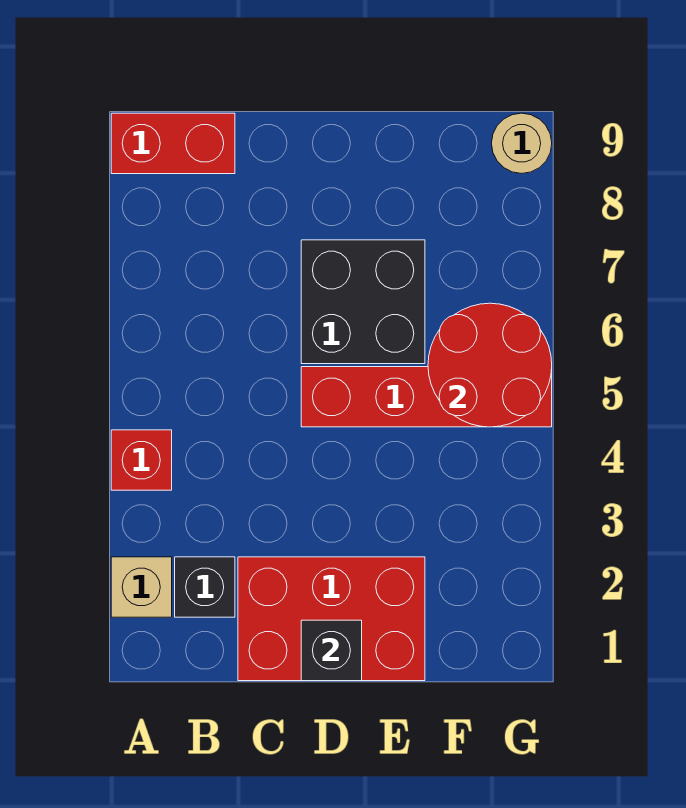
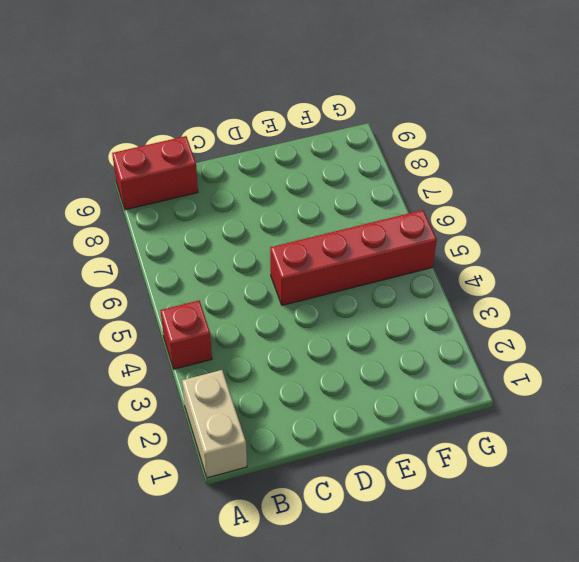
tan 1x2 brick [182,370,247,478] -> tan 1x1 brick [111,557,172,617]
none -> black 1x1 brick [175,557,235,617]
none -> red 2x3 brick [238,557,425,681]

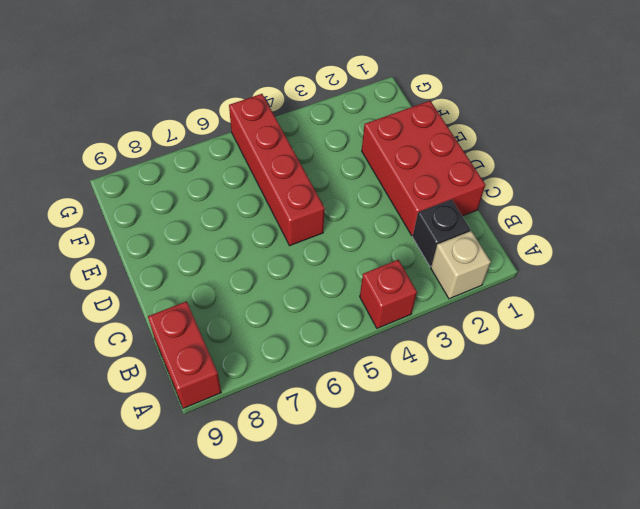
none -> black 2x2 brick [301,240,425,364]
none -> tan 1x1 round brick [492,113,552,174]

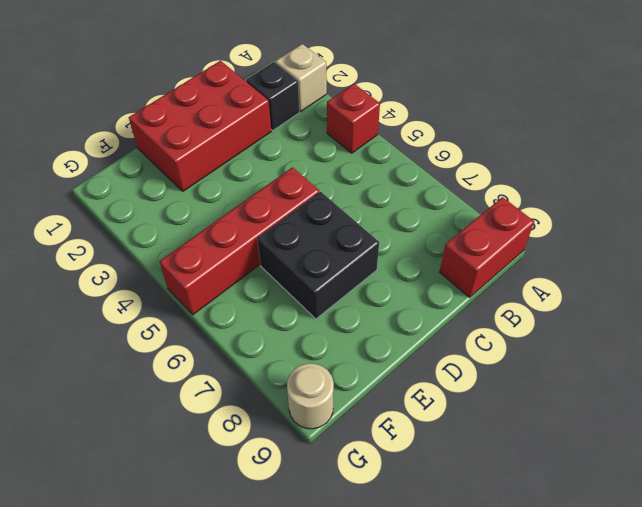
none -> black 1x1 brick [301,620,362,681]
none -> red 2x2 round brick [428,303,552,427]

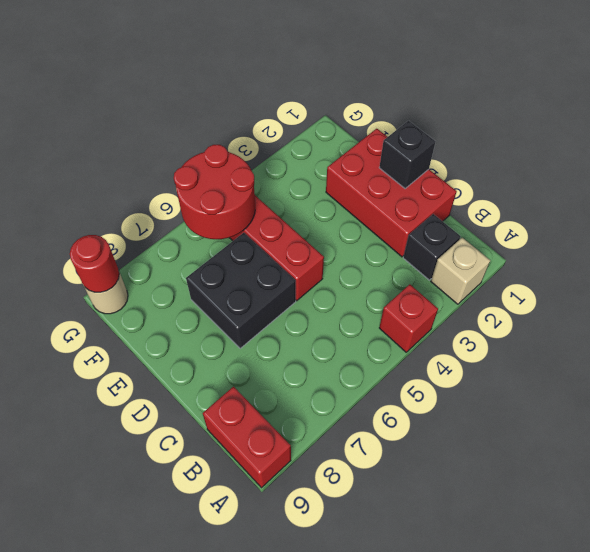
red 1x1 round brick [70,235,119,292] -> none

